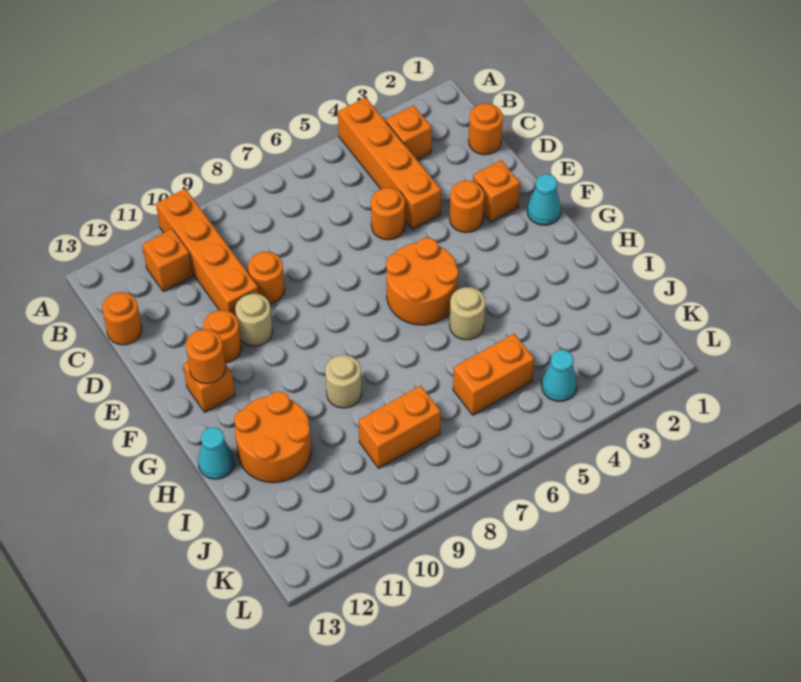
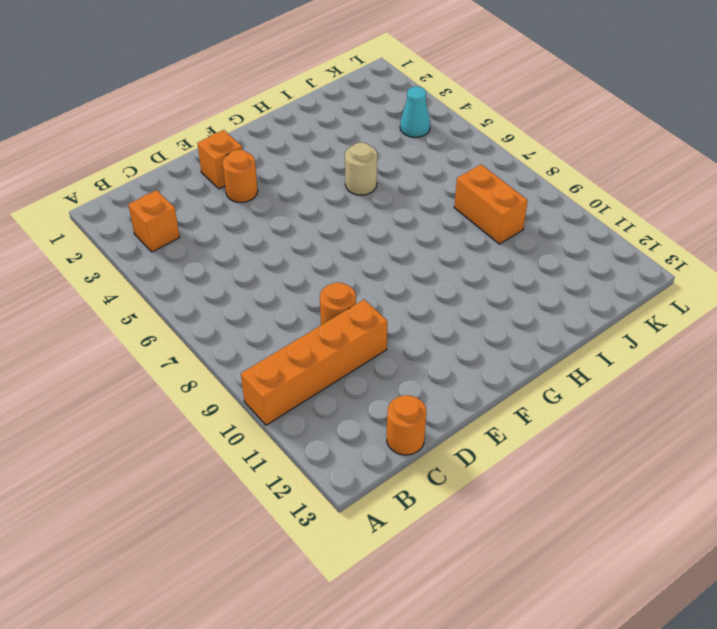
none -> orange 1x4 brick [338,97,441,229]
none -> orange 1x1 brick [142,229,193,292]
none -> orange 1x1 round brick [469,103,503,155]

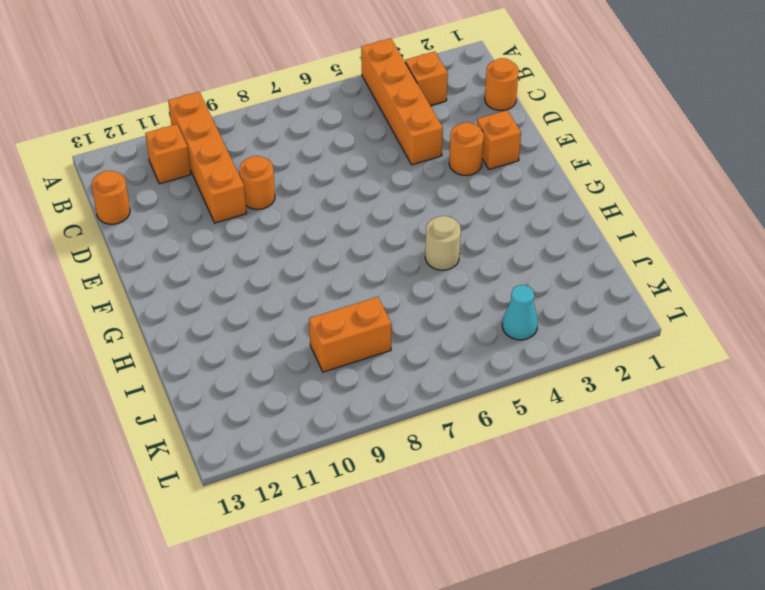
none -> orange 1x1 round brick [371,188,405,240]
none -> tan 1x1 round brick [235,293,273,346]
none -> orange 1x1 round brick [203,310,241,363]

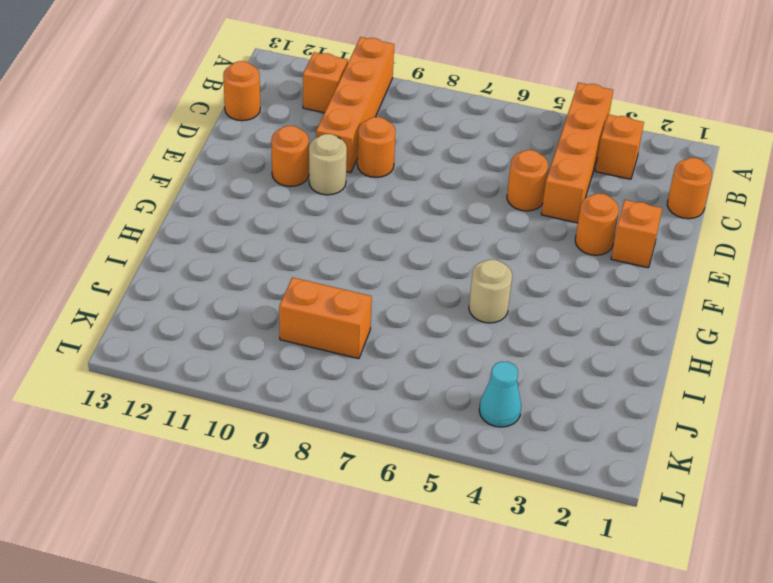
none -> cyan 1x1 cone [527,174,561,225]
none -> orange 2x2 round brick [386,238,459,325]
none -> orange 1x1 brick [183,362,235,412]

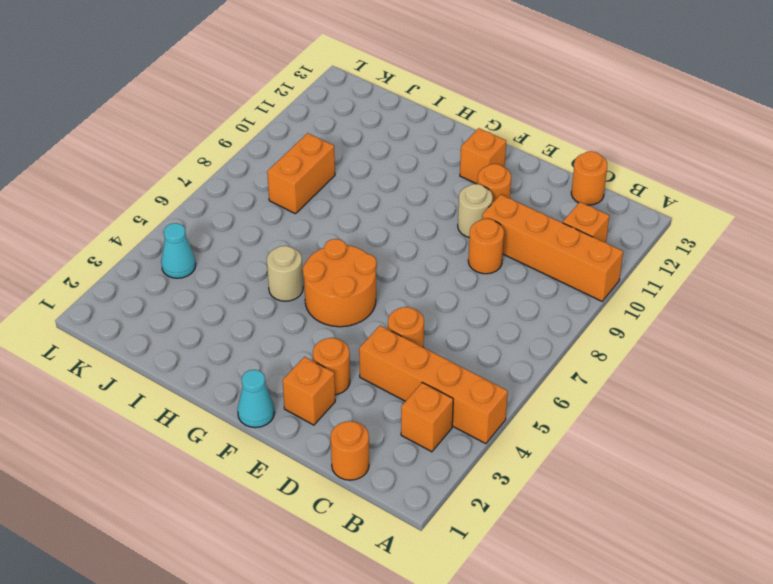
none -> tan 1x1 round brick [325,355,362,408]
none -> orange 2x2 round brick [234,391,311,483]
none -> cyan 1x1 cone [198,427,234,479]

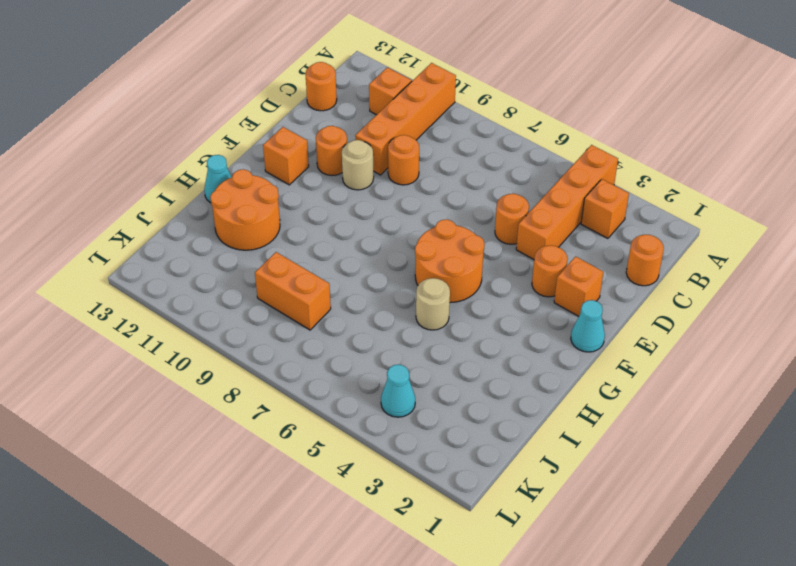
none -> tan 1x1 round brick [325,355,362,408]
none -> orange 1x2 brick [453,334,534,415]
none -> orange 1x1 round brick [186,329,225,384]

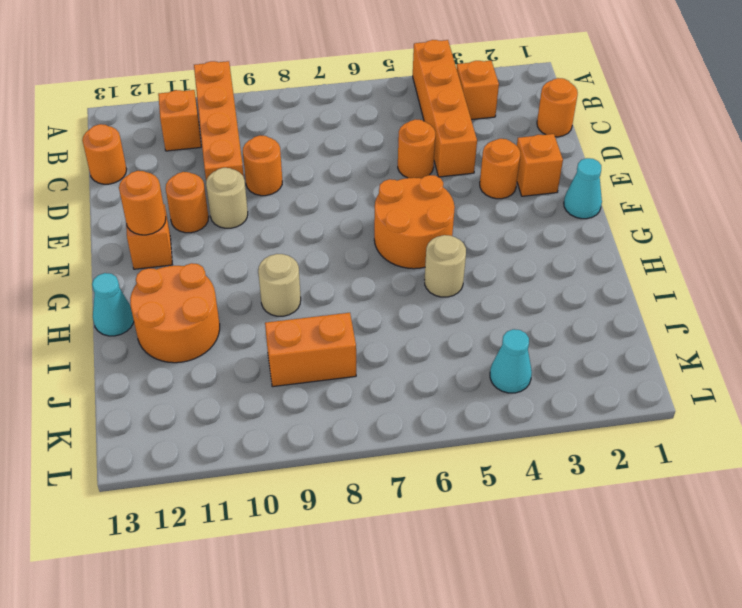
none -> orange 1x2 brick [453,334,534,415]

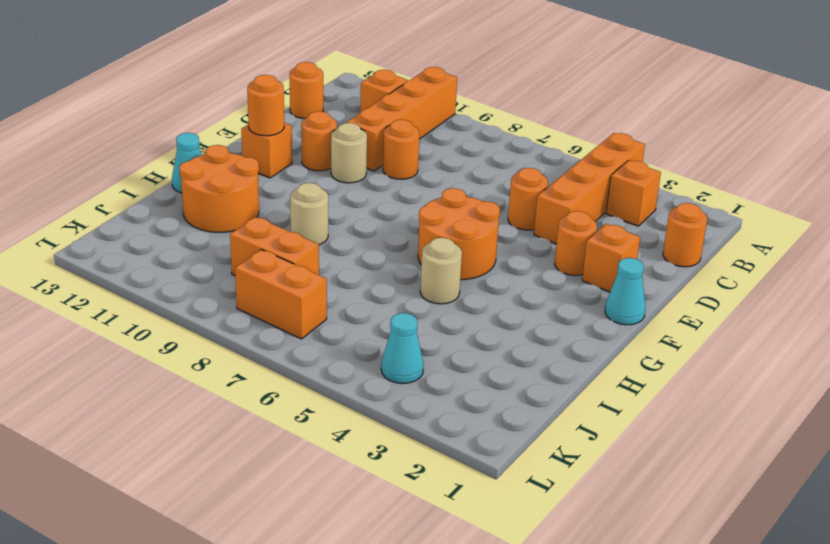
orange 1x2 brick [235,249,327,339] -> orange 1x2 brick moved to [453,334,534,415]

